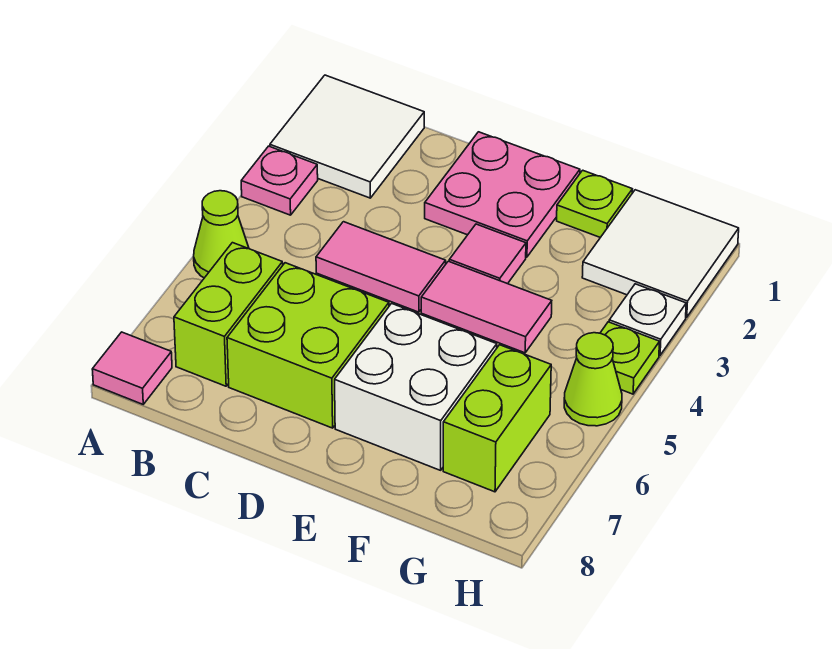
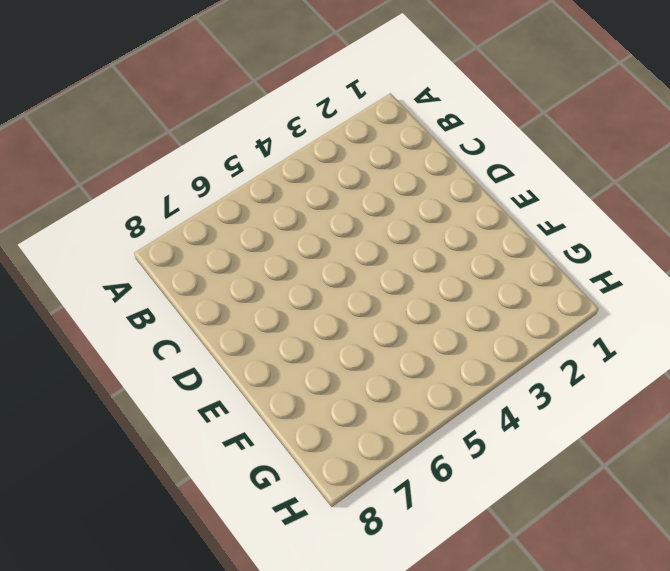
none -> white 2x2 tile [270,75,424,198]
none -> pink 1x1 plate [241,146,318,215]
none -> lime 1x1 cone [194,191,249,278]

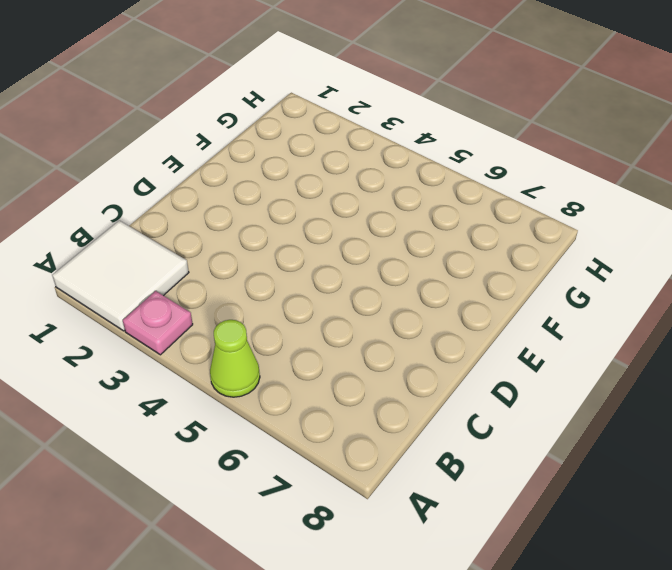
none -> pink 1x1 tile [92,332,172,404]
none -> lime 1x2 brick [174,243,283,386]
none -> pink 1x2 tile [316,222,446,312]

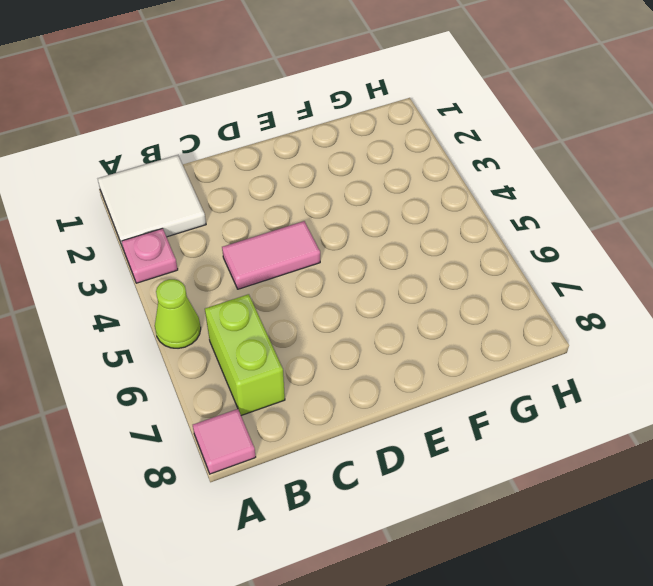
none -> lime 2x2 brick [227,263,389,428]
none -> pink 2x2 plate [425,132,580,257]
none -> pink 1x1 tile [449,224,526,284]

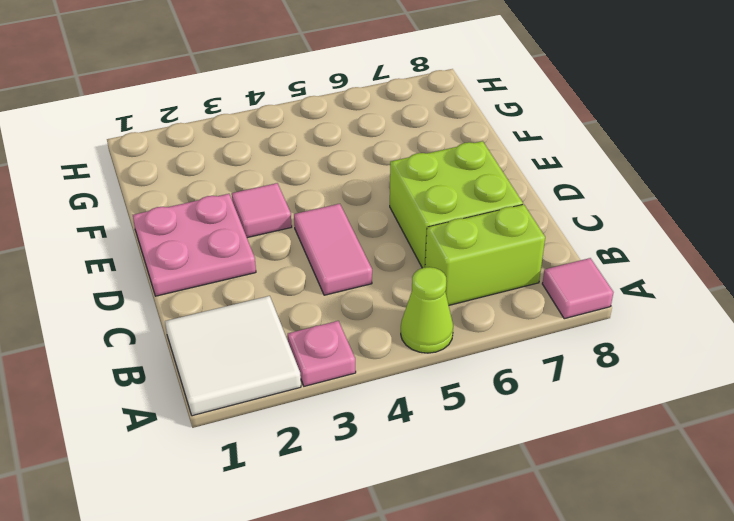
none -> pink 1x2 tile [421,261,552,353]
none -> white 2x2 brick [335,303,497,470]
none -> lime 1x1 plate [557,170,632,238]

